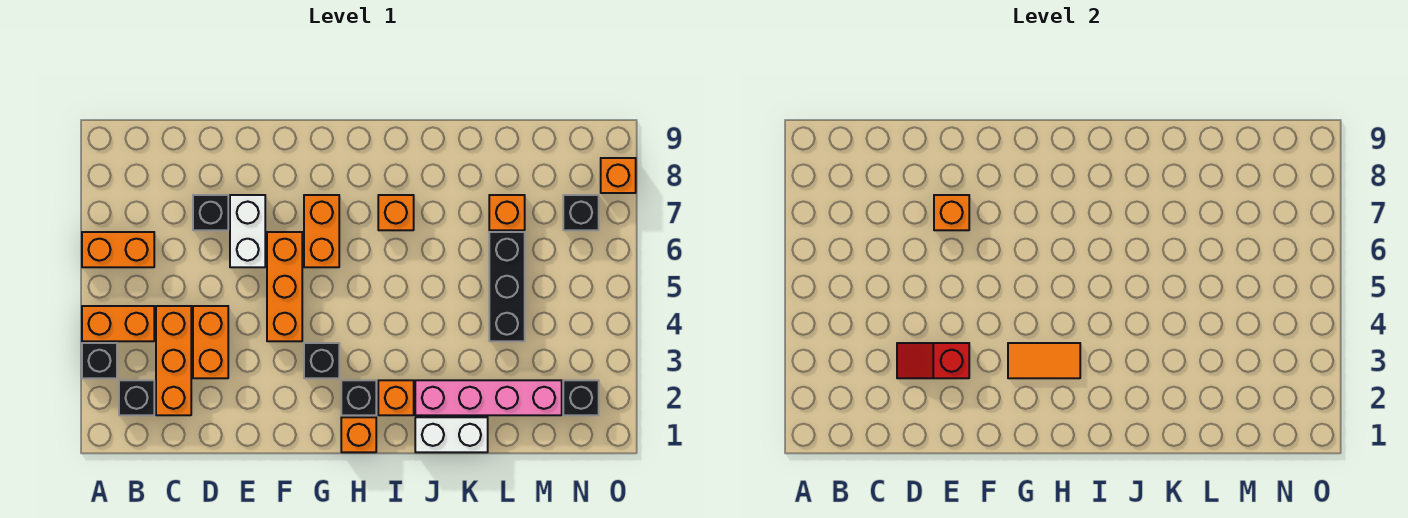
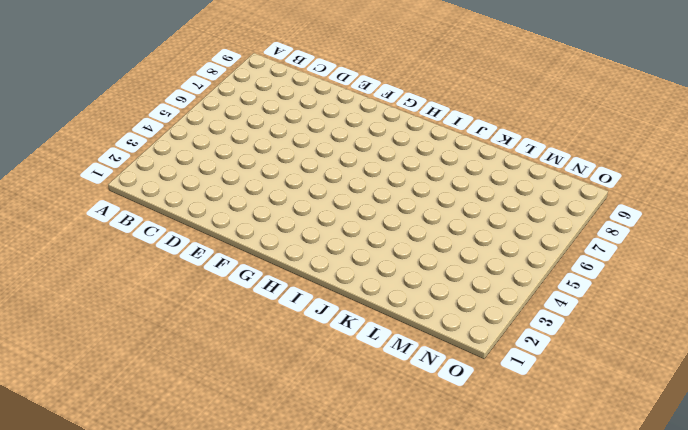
none -> black 1x1 brick [82,343,117,378]
none -> orange 1x2 brick [82,306,154,341]
none -> orange 1x2 brick [82,232,154,267]

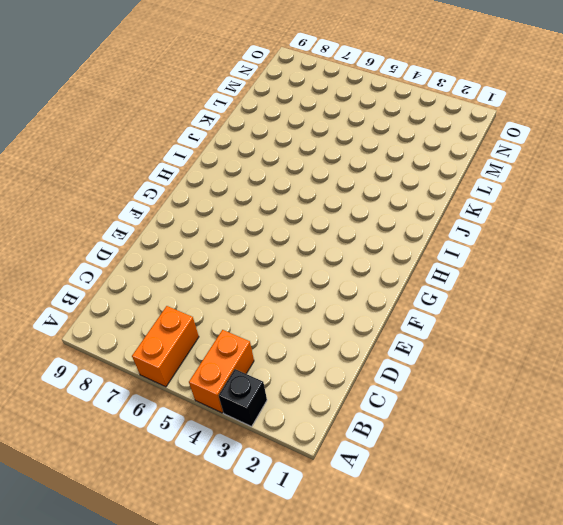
none -> black 1x1 brick [119,380,154,415]
none -> orange 1x3 brick [156,306,191,415]
none -> orange 1x2 brick [193,306,228,378]

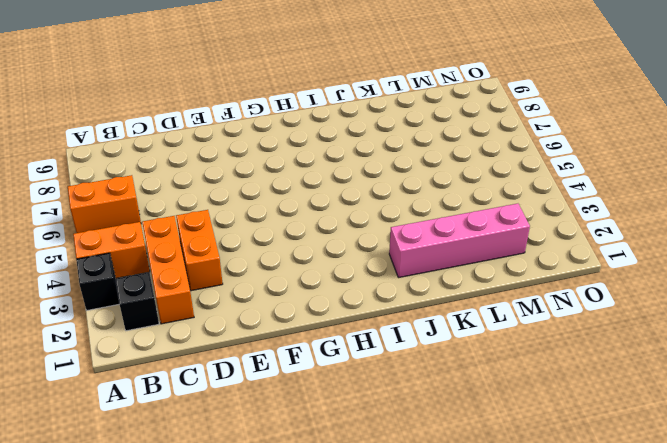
none -> black 1x1 brick [193,195,228,230]
none -> white 1x2 brick [230,195,265,267]
none -> orange 1x3 brick [267,232,302,341]

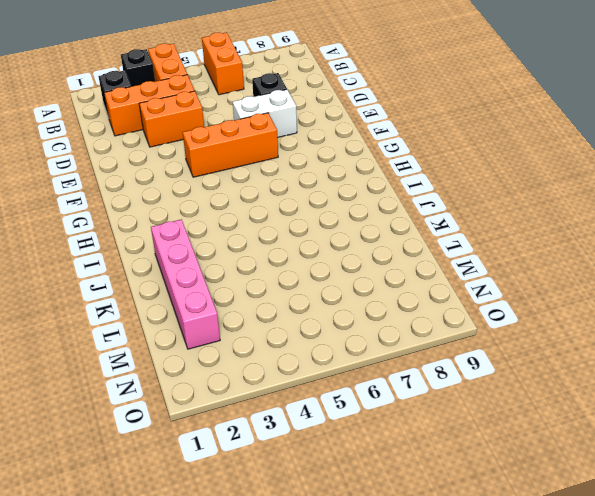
none -> black 1x1 brick [304,343,339,378]
none -> orange 1x2 brick [304,195,339,267]
none -> orange 1x1 brick [341,417,376,452]

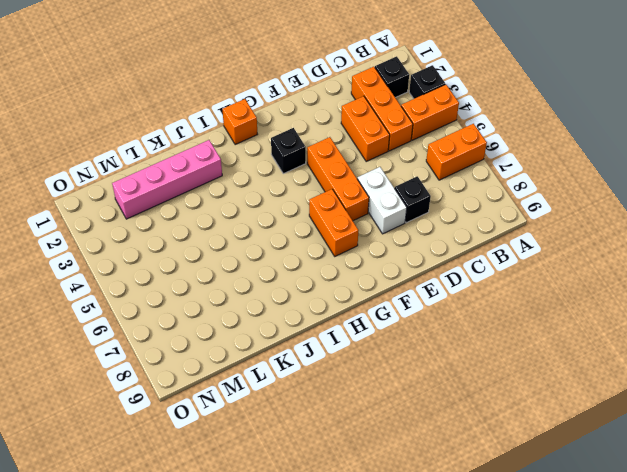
none -> black 1x1 brick [341,380,376,415]
none -> orange 1x1 brick [378,380,414,415]
none -> orange 1x1 brick [378,195,414,230]

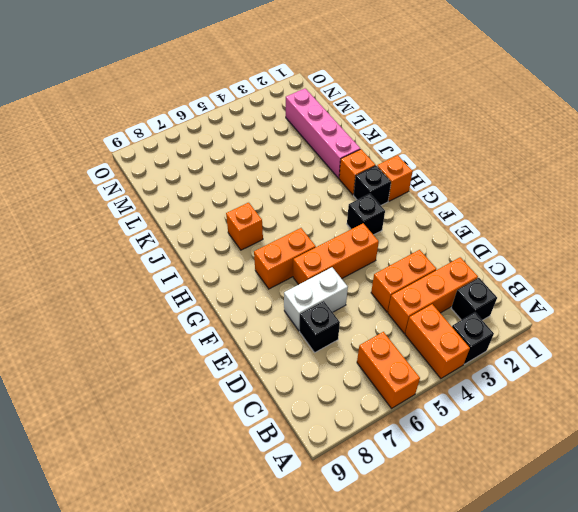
none -> white 1x2 brick [415,417,488,452]
none -> black 1x3 brick [489,232,525,341]
none -> orange 1x1 brick [489,195,525,230]

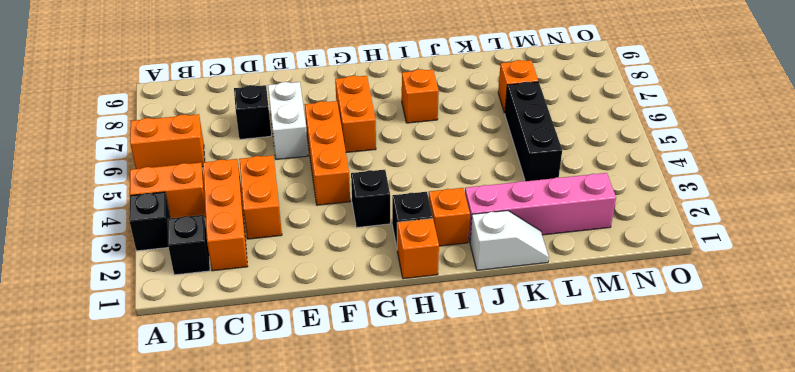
white 1x2 slope [470,211,549,270] -> white 1x2 brick [415,417,488,452]
none -> black 1x1 brick [563,380,599,415]
none -> black 1x1 brick [563,195,599,230]
none -> orange 1x1 brick [601,158,636,193]

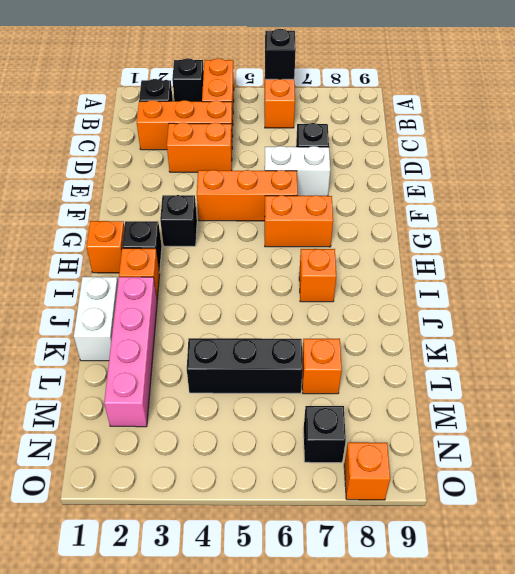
black 1x1 brick [265,29,296,79] -> black 1x1 brick moved to [563,380,599,415]
none -> red 1x2 slope [897,343,969,378]
none -> orange 1x1 brick [934,195,969,230]
none -> orange 1x2 tile [1008,343,1080,378]

